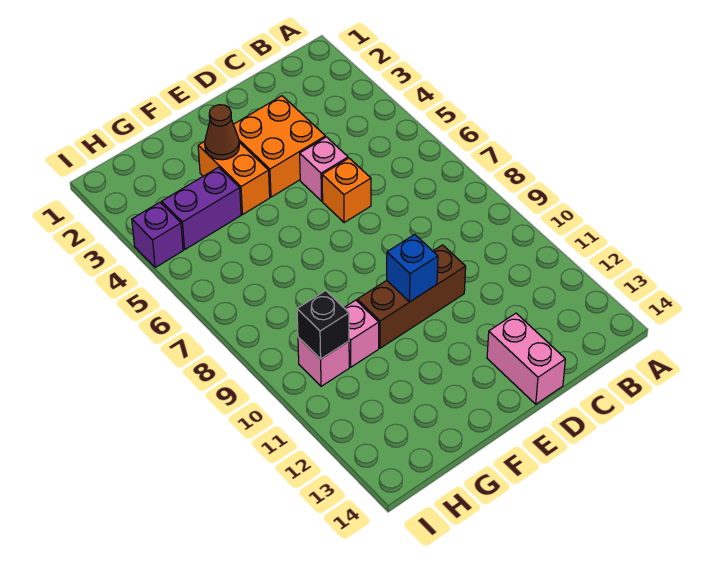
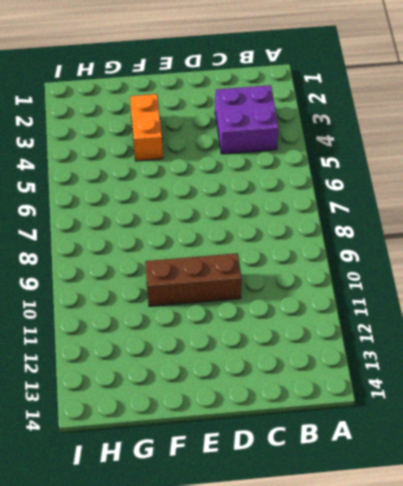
purple 2x2 brick [215,85,279,154] -> none
none -> orange 2x2 brick [233,96,325,197]
none -> pink 1x1 brick [300,137,348,201]
none -> orange 1x1 brick [322,158,371,223]

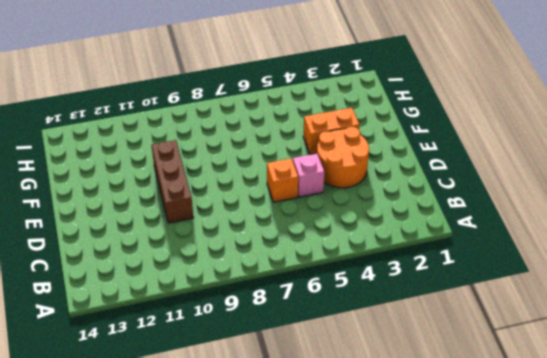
orange 2x2 round brick [317,127,369,188] -> orange 2x2 brick [233,96,325,197]
none -> pink 1x2 brick [487,313,565,404]
none -> purple 1x2 brick [162,167,241,249]
none -> pink 1x1 brick [344,300,379,367]

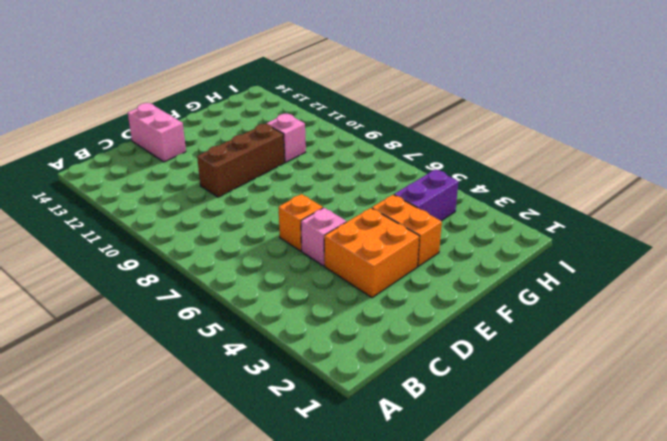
none -> pink 1x1 brick [298,337,349,386]
none -> purple 1x1 brick [132,202,183,268]
none -> blue 1x1 brick [387,234,438,302]

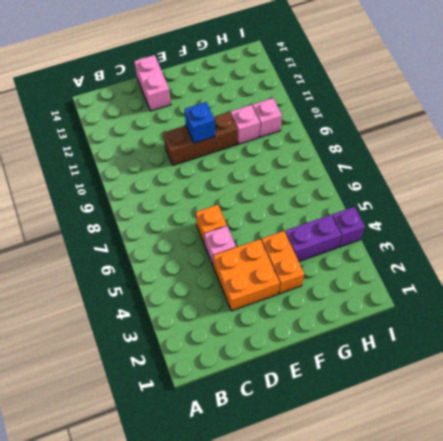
none -> brown 1x1 cone [205,105,239,160]
none -> black 1x1 brick [297,291,349,359]

